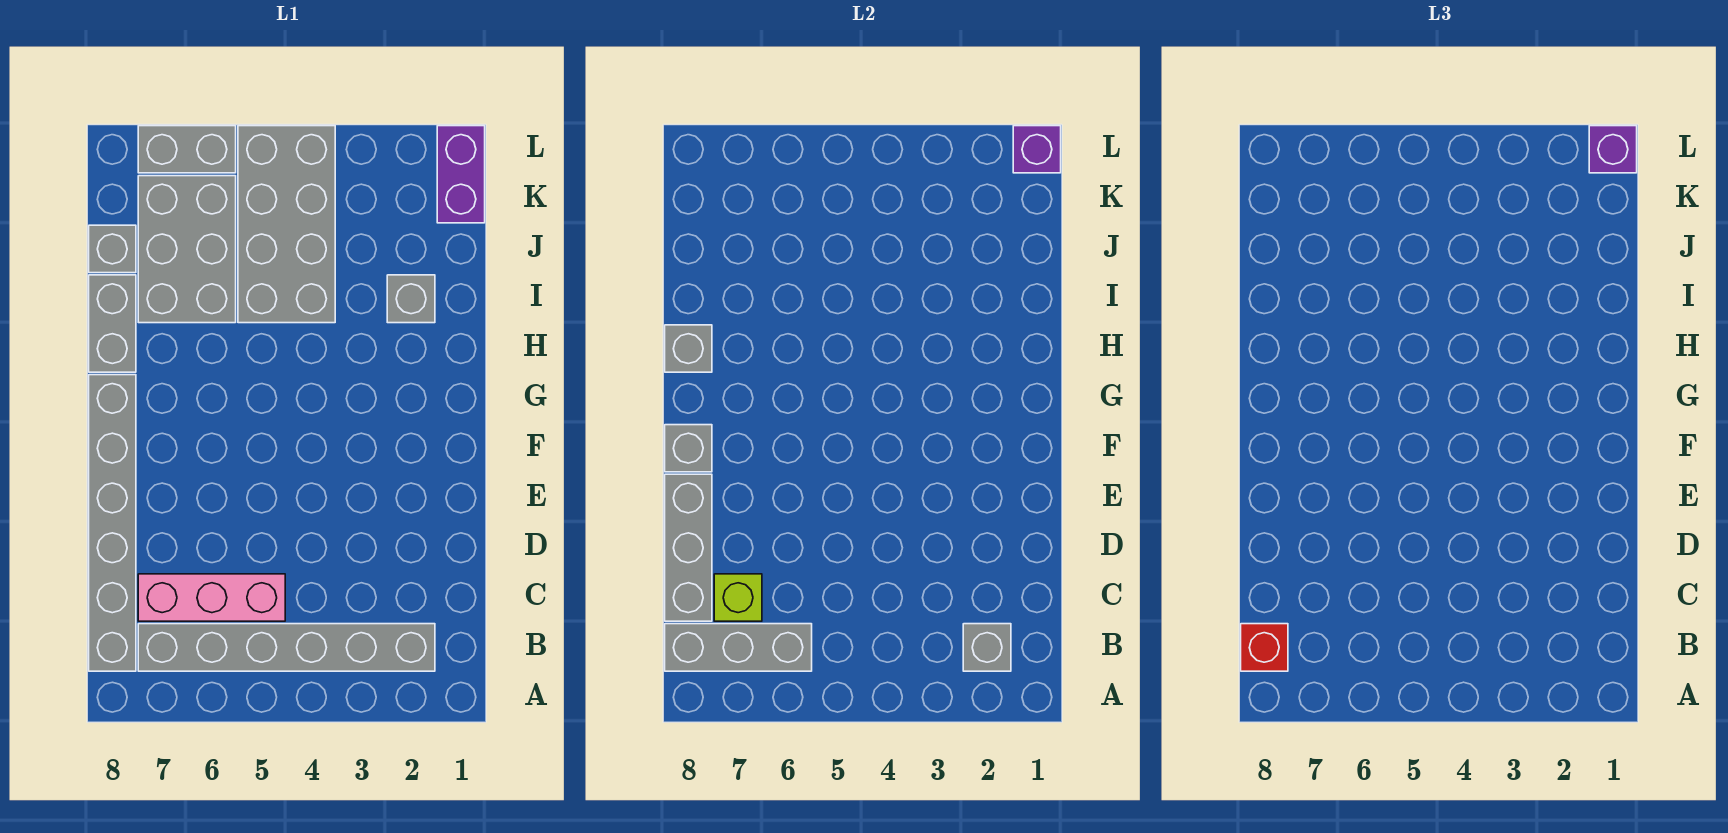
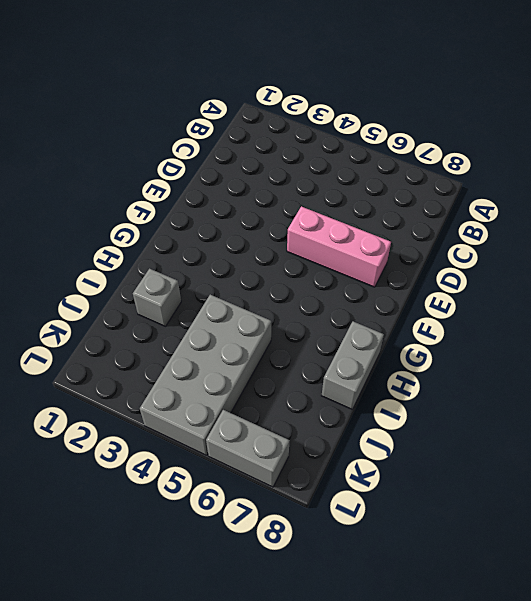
pink 1x3 brick [287,206,391,287] -> pink 1x3 brick moved to [138,574,285,621]
none -> grey 1x6 brick [138,624,435,671]
none -> grey 1x6 brick [89,375,136,671]
none -> grey 2x3 brick [138,176,236,323]

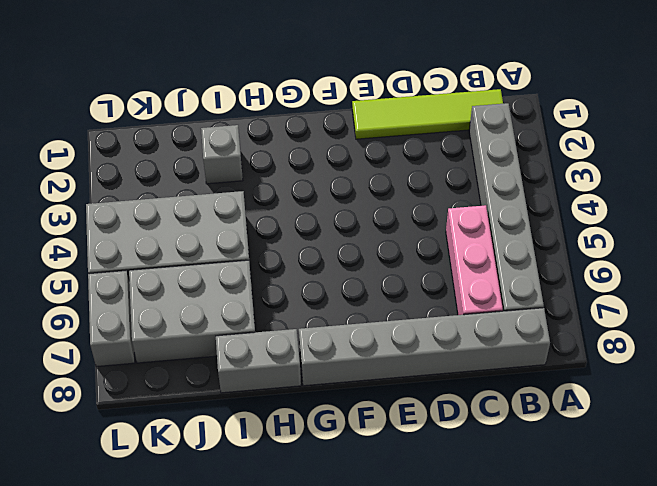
lime 1x4 tile [352,89,503,139] -> none
none -> grey 1x1 brick [89,225,136,273]
none -> purple 1x2 brick [437,126,485,223]
none -> grey 1x1 brick [963,624,1011,671]

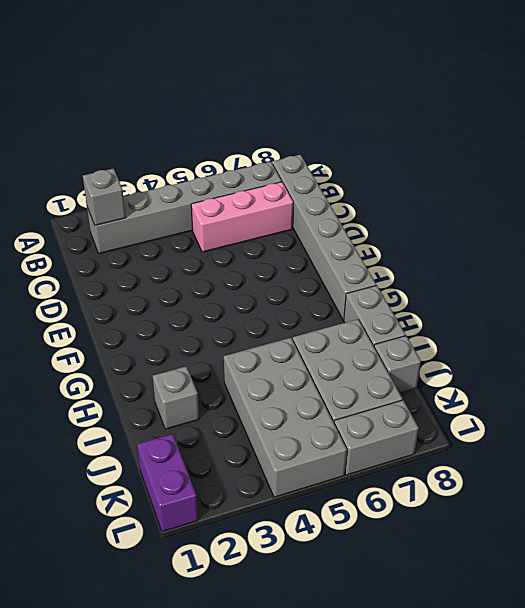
none -> grey 1x3 brick [665,624,812,671]
none -> lime 1x1 brick [714,574,762,621]
none -> grey 1x3 brick [665,474,712,621]

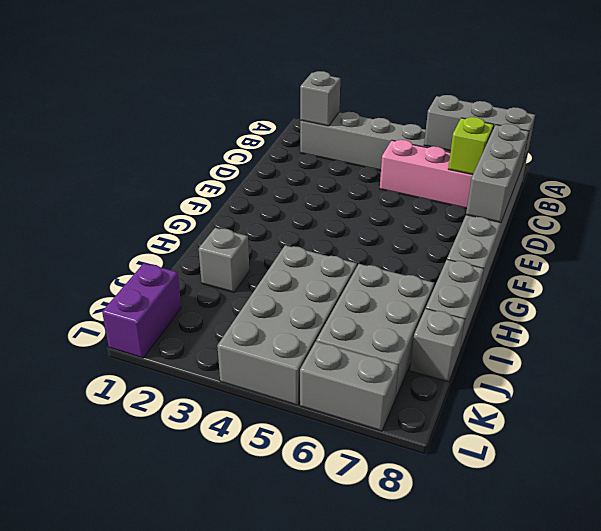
none -> grey 1x1 brick [665,425,712,472]
none -> grey 1x1 brick [665,325,712,372]
none -> purple 1x1 brick [1013,126,1061,173]

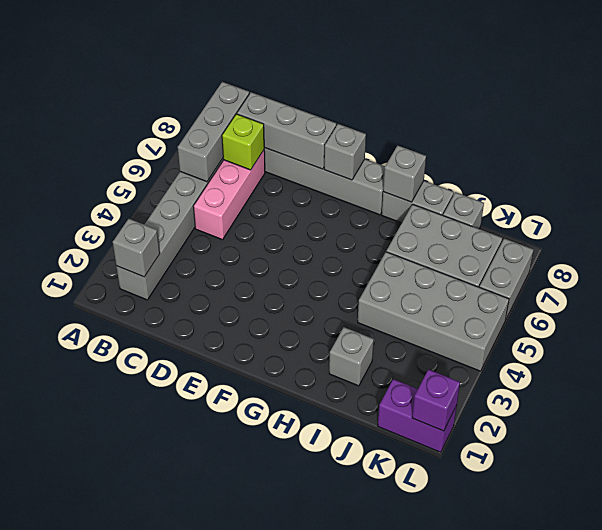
none -> red 1x1 brick [1241,624,1288,671]
none -> purple 1x1 brick [1589,126,1637,173]

